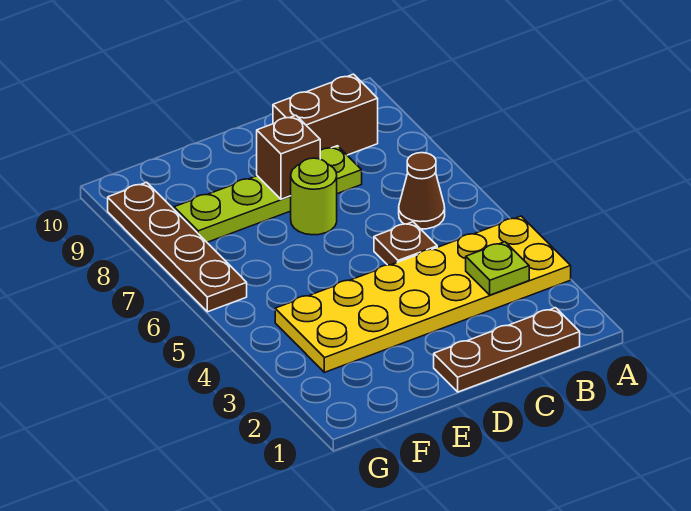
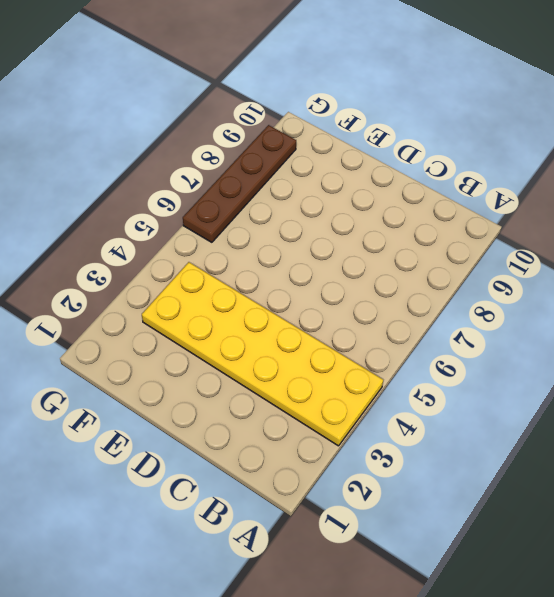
none -> brown 1x3 plate [434,308,580,392]
none -> brown 1x1 cone [399,153,445,229]

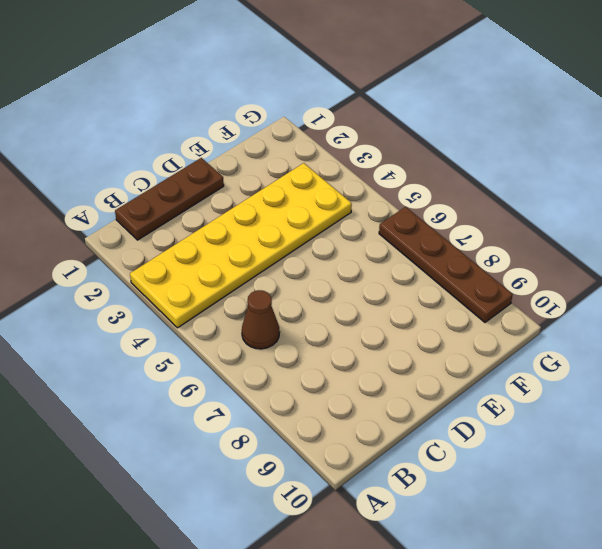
none -> brown 1x2 brick [273,74,378,155]
none -> brown 1x1 plate [374,222,437,265]

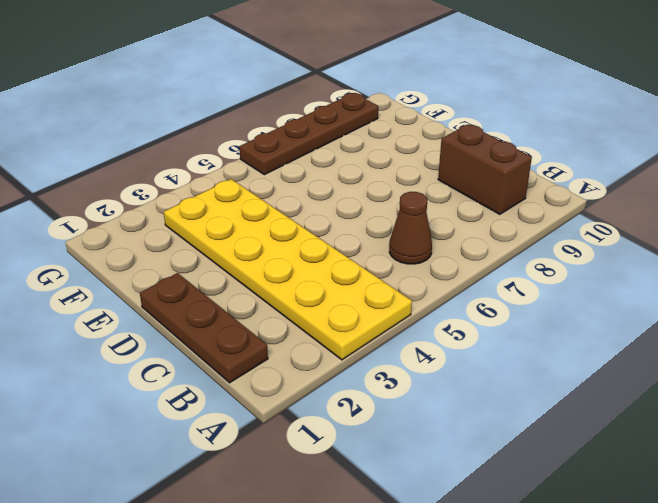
none -> brown 1x1 plate [374,222,437,265]
none -> lime 1x4 plate [174,146,362,242]

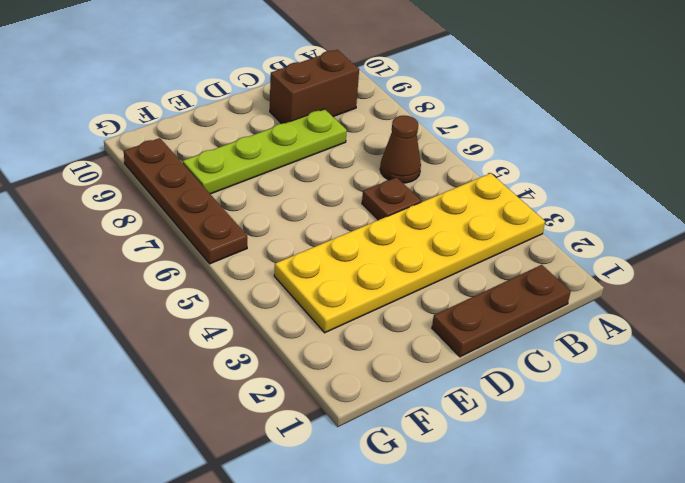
none -> lime 1x1 round brick [291,158,337,235]
none -> lime 1x1 plate [466,242,529,295]

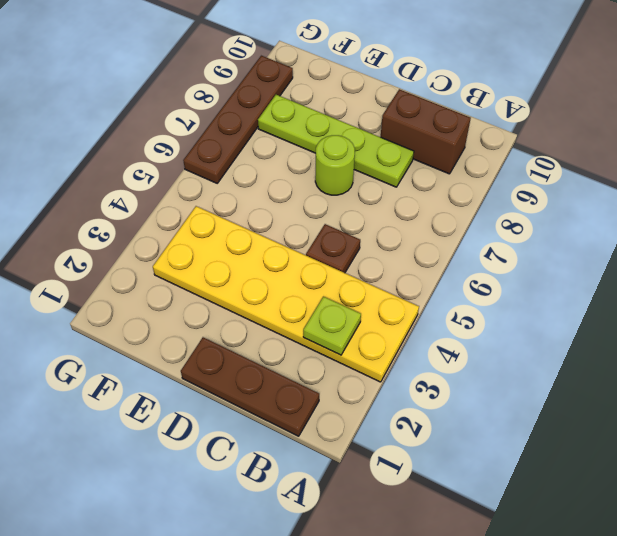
none -> brown 1x1 cone [399,153,445,229]
none -> brown 1x1 brick [257,115,320,199]

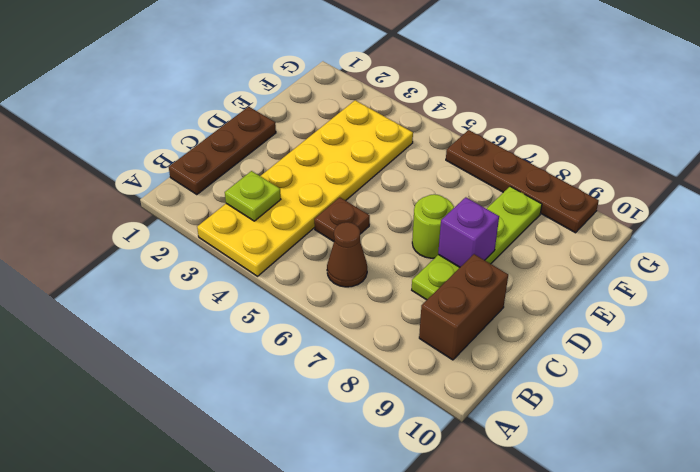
purple 1x1 brick [438,197,499,267] -> brown 1x1 brick [257,115,320,199]

